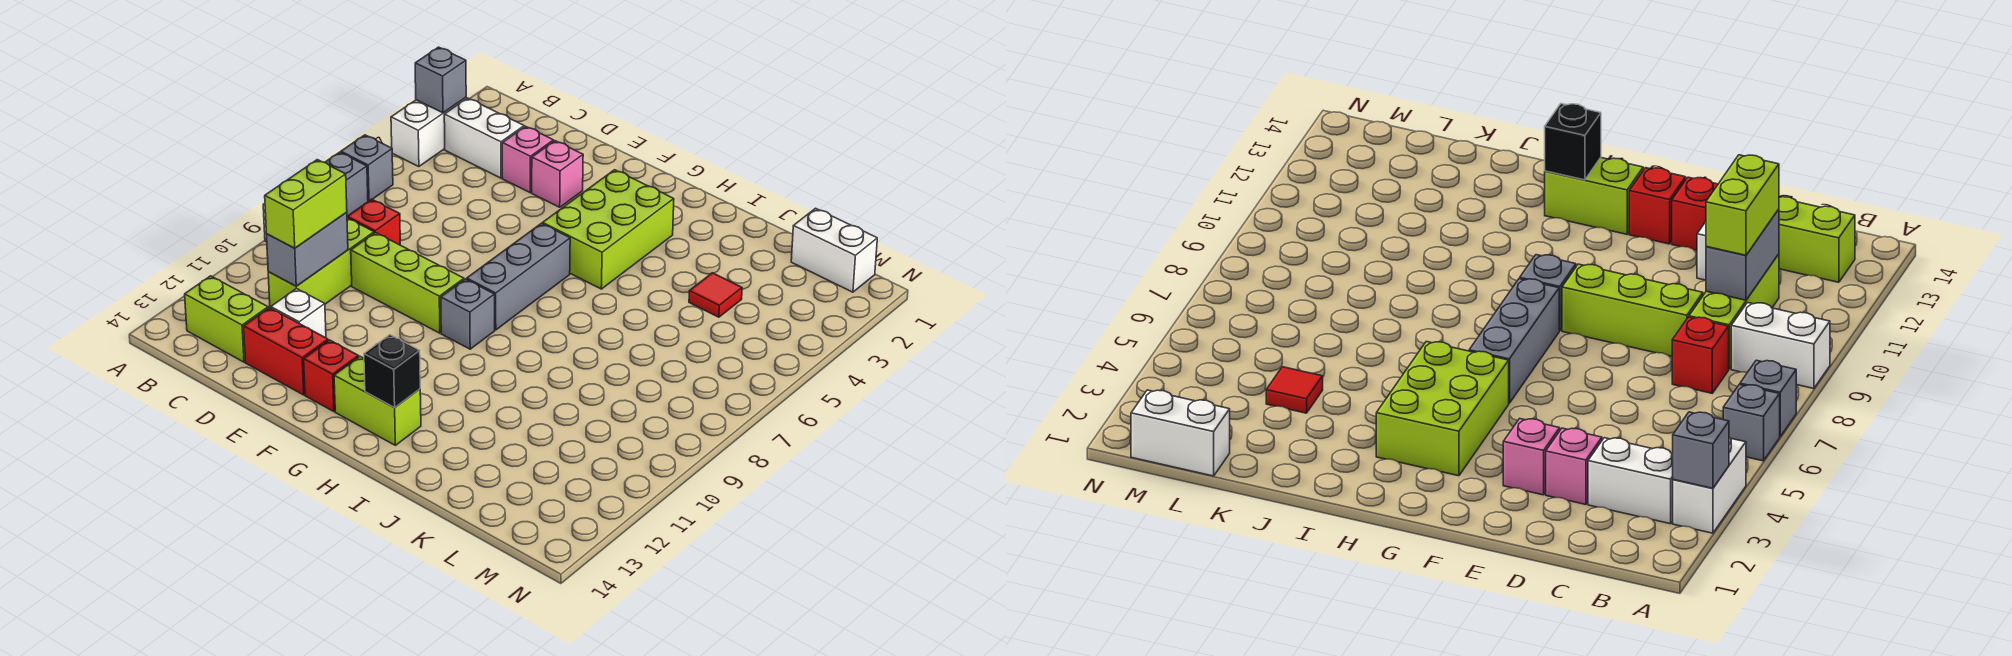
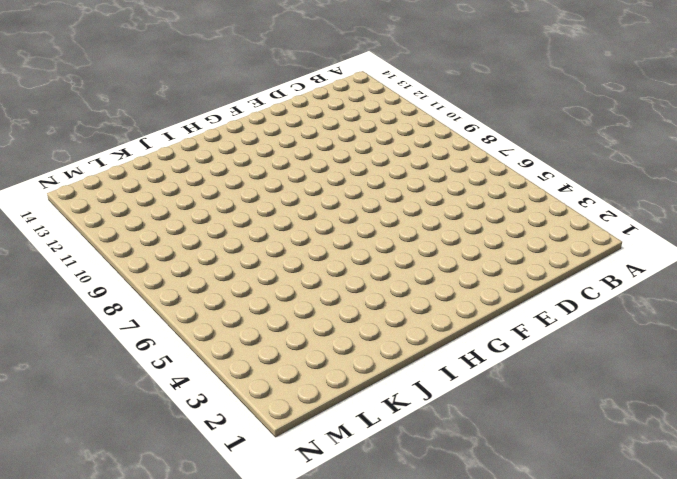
none -> white 1x2 brick [391,98,466,167]
none -> grey 1x1 brick [341,135,393,201]
none -> grey 1x1 brick [325,152,368,217]

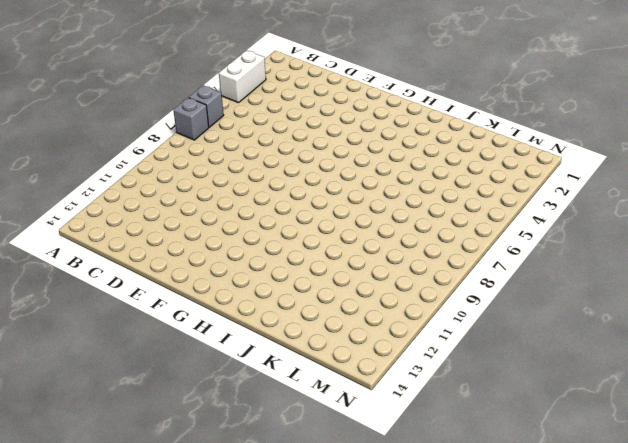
none -> white 1x2 brick [1731,303,1830,388]
none -> white 1x2 brick [444,98,524,178]
none -> lime 1x2 brick [185,276,268,362]

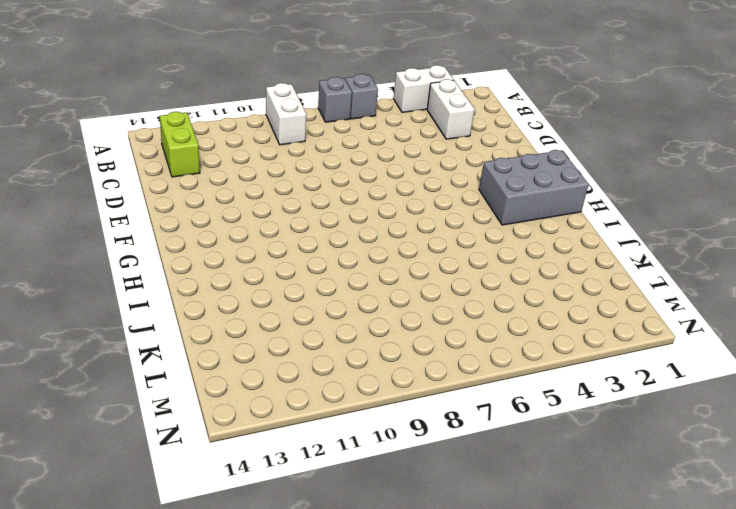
grey 2x3 brick [479,150,589,225] -> lime 2x3 brick [543,170,674,289]
none -> red 1x1 brick [347,199,400,245]
none -> lime 1x3 brick [268,218,374,308]
none -> pink 1x1 brick [502,126,554,192]

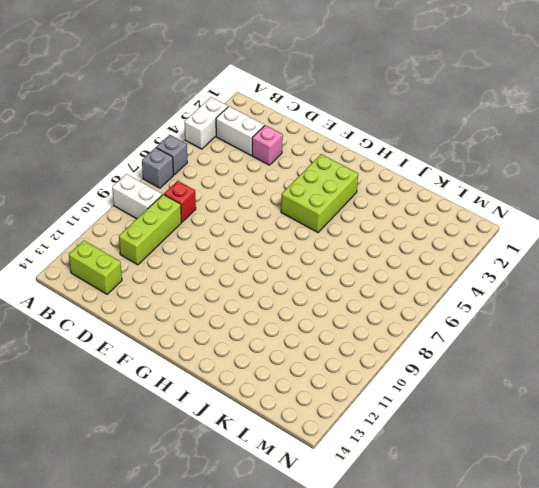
none -> lime 1x3 brick [351,232,464,333]
none -> white 1x1 brick [271,288,326,338]
none -> red 1x2 brick [244,308,328,395]

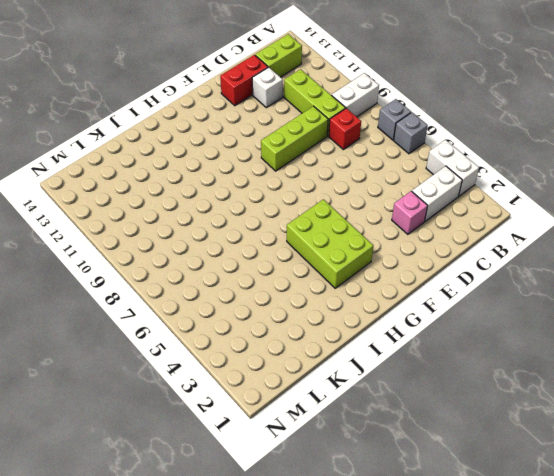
none -> pink 1x1 brick [532,141,583,207]
none -> red 1x1 brick [304,340,359,412]
none -> grey 1x3 brick [467,223,570,330]

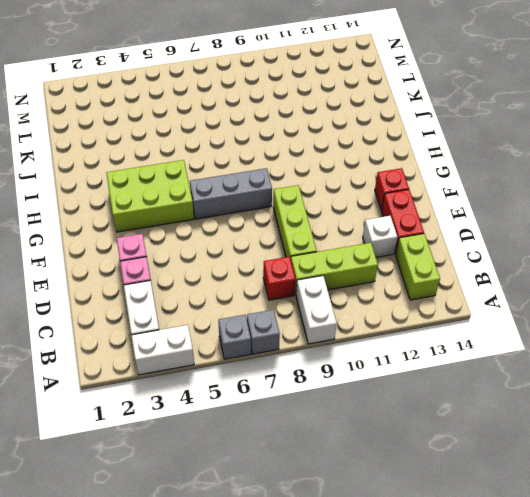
none -> grey 1x1 brick [441,279,495,349]
none -> lime 1x2 brick [334,357,421,445]
none -> red 1x1 tile [689,273,742,317]

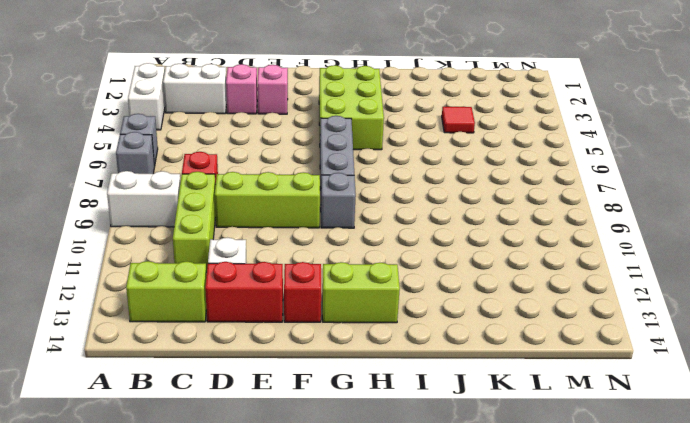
none -> white 1x2 brick [791,208,877,292]
none -> grey 1x1 brick [415,47,466,113]
none -> grey 1x2 brick [267,212,348,286]

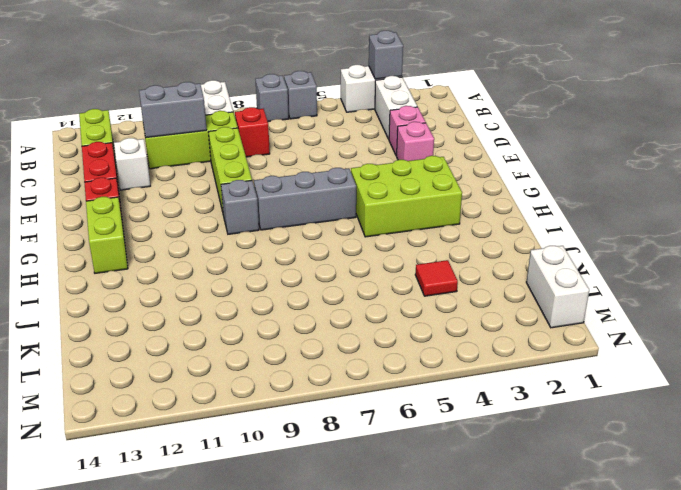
none -> black 1x1 brick [364,335,420,408]
none -> lime 1x2 brick [265,160,347,248]

